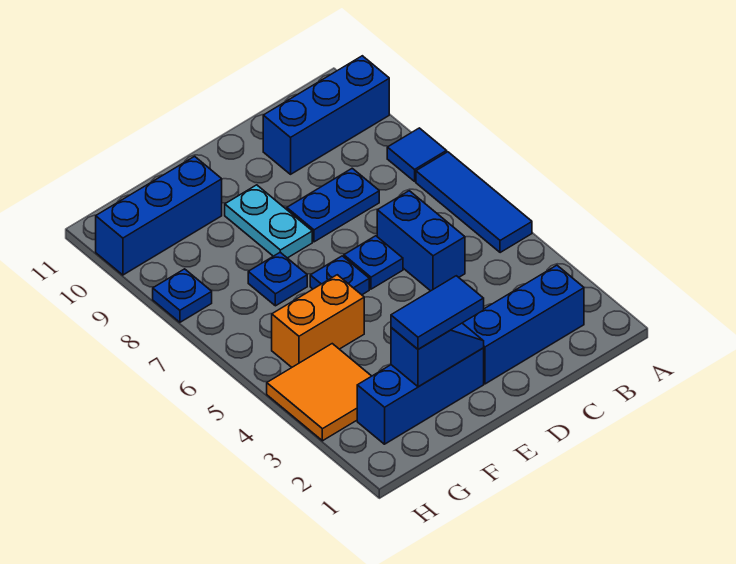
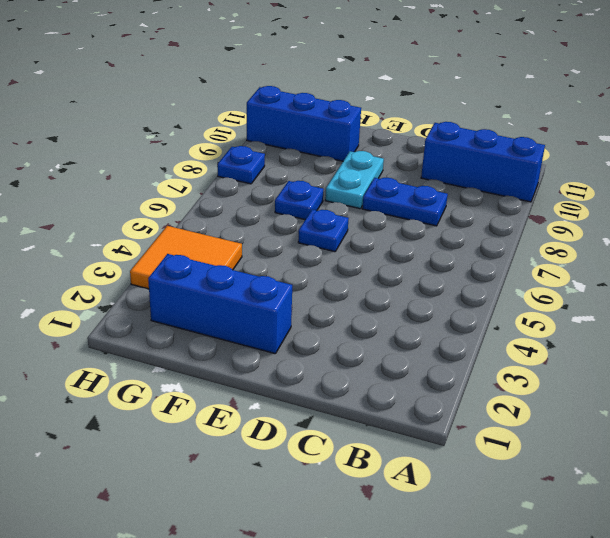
none -> blue 1x3 tile [416,152,532,253]
none -> blue 1x1 tile [387,128,447,181]
none -> blue 1x3 brick [463,265,584,384]

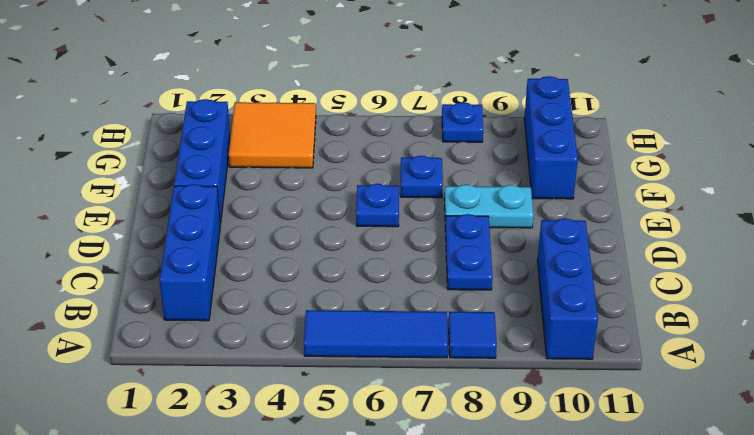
none -> blue 1x2 brick [377,191,465,291]
none -> blue 1x1 plate [344,236,403,289]
none -> orange 1x2 brick [272,275,364,367]

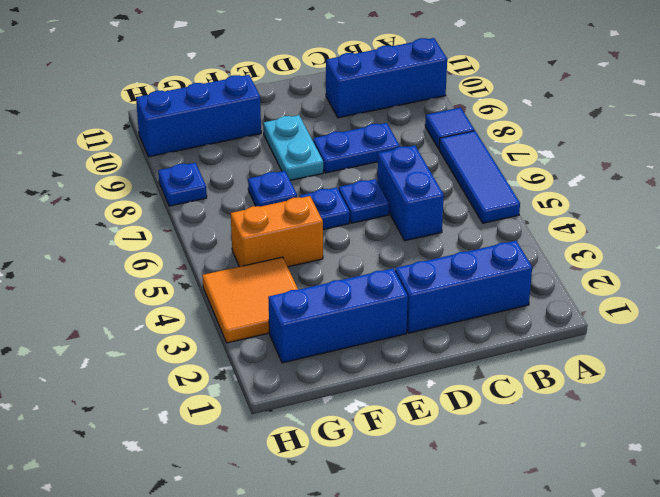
none -> blue 1x2 slope [391,323,484,387]
none -> blue 1x2 tile [391,276,484,349]

